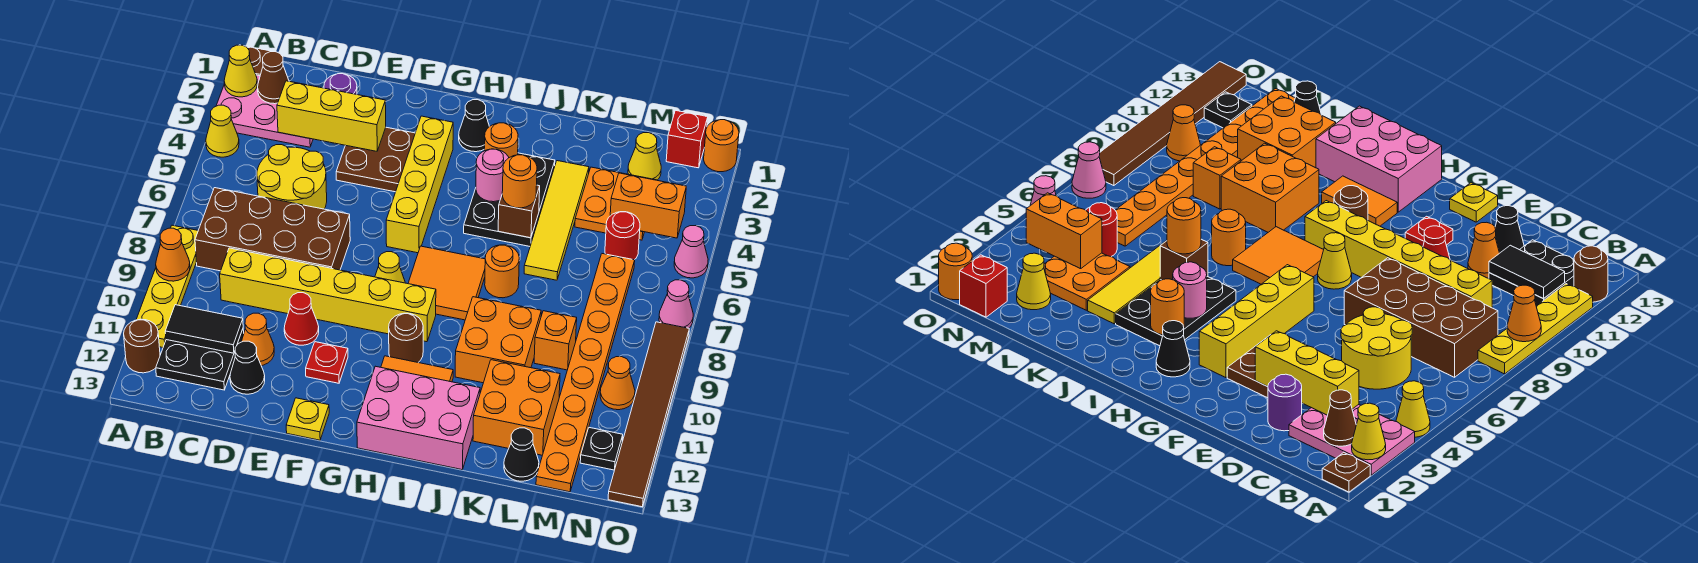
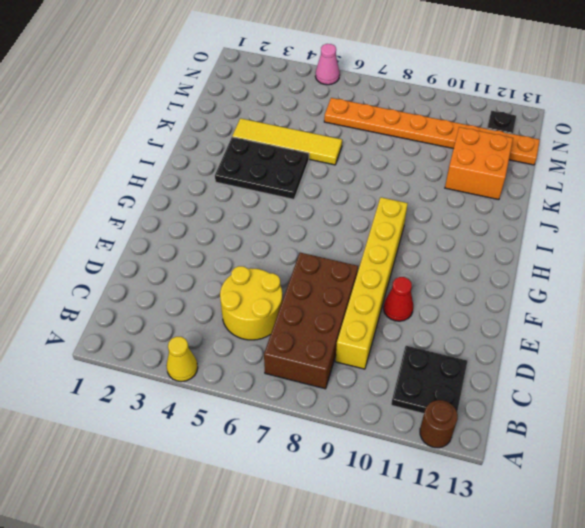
none -> brown 1x1 plate [245,46,270,76]
none -> pink 2x3 plate [216,75,313,147]
none -> yellow 1x4 plate [136,225,198,347]
none -> purple 1x1 round brick [324,74,357,95]

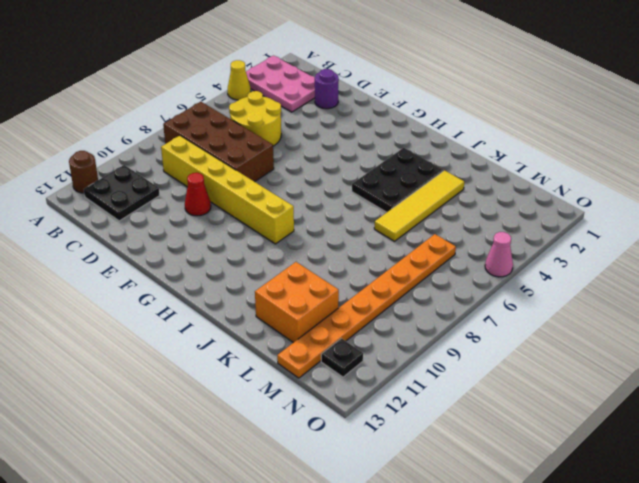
none -> brown 1x1 plate [245,46,270,76]
none -> yellow 1x4 plate [136,225,198,347]
none -> orange 1x1 cone [242,313,274,366]
none -> black 1x1 cone [230,341,265,394]

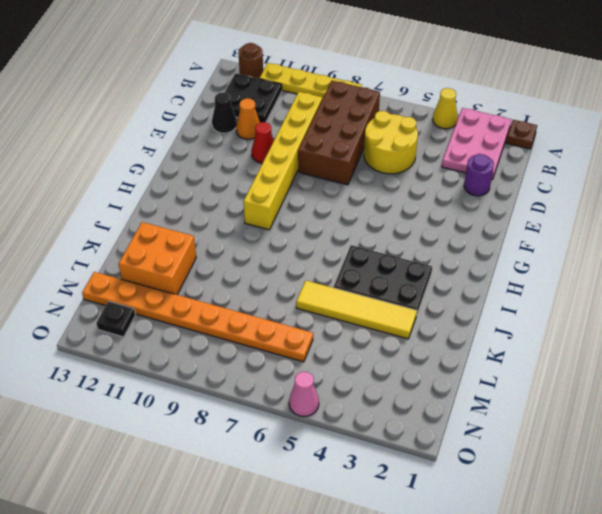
none -> brown 2x2 plate [336,127,415,192]
none -> red 1x1 plate [306,342,348,383]
none -> yellow 1x1 plate [286,398,329,440]
none -> yellow 1x4 brick [386,116,453,253]

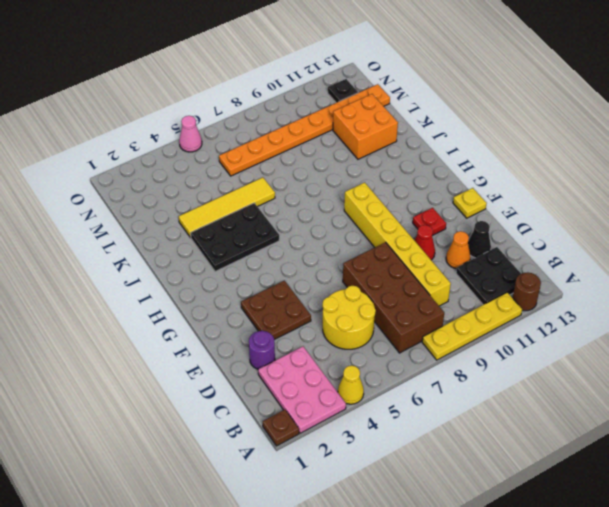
none -> yellow 1x4 brick [386,116,453,253]
none -> yellow 1x1 cone [375,252,405,283]
none -> black 1x1 cone [459,100,489,152]
none -> orange 2x2 tile [408,246,485,320]

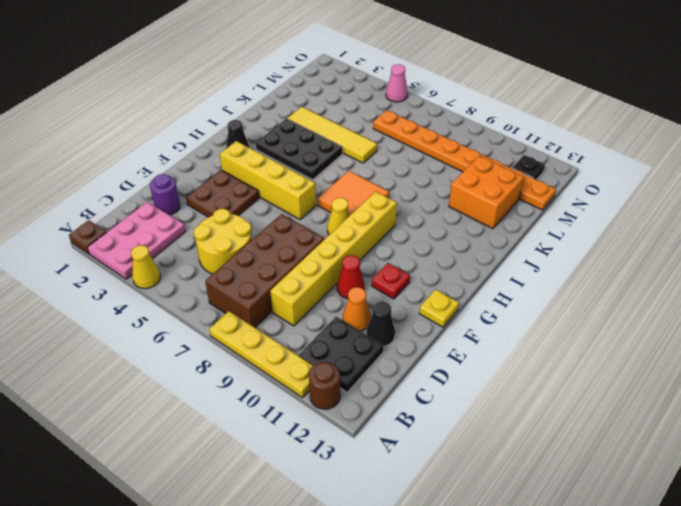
none -> brown 1x1 round brick [389,313,423,362]
none -> orange 1x2 tile [381,356,453,382]
none -> pink 2x3 brick [357,366,480,470]
none -> orange 1x1 round brick [485,245,519,298]

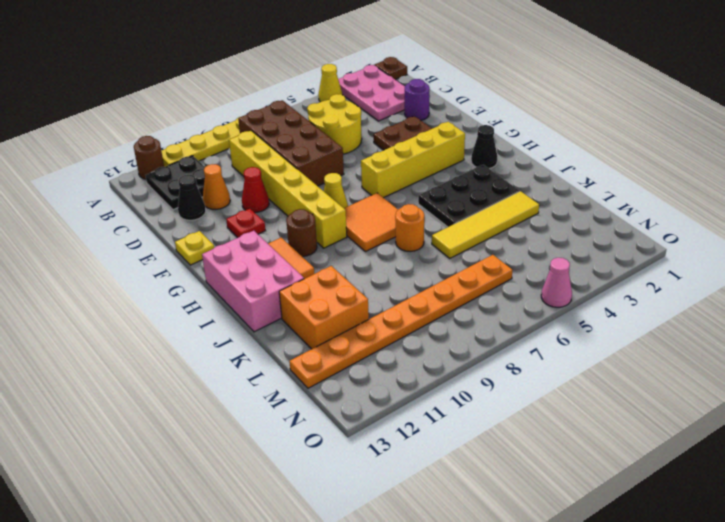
none -> orange 2x2 brick [455,297,541,383]
none -> orange 2x2 plate [575,167,655,240]
none -> orange 1x1 brick [534,311,577,370]
none -> black 1x1 cone [504,428,539,481]

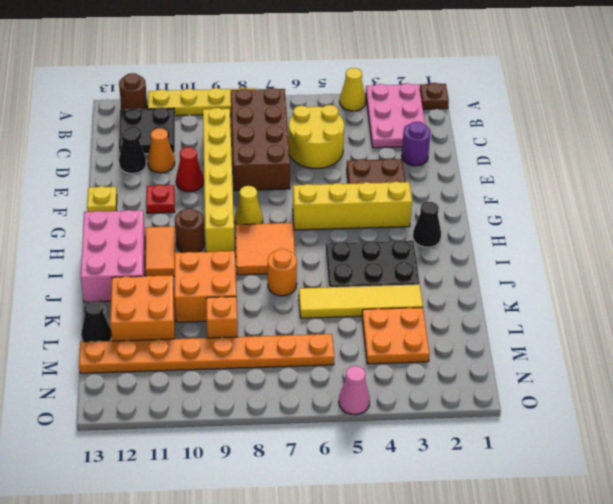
none -> yellow 1x1 cone [628,133,661,180]
none -> red 1x1 round brick [605,212,640,260]
none -> red 1x1 brick [666,110,708,168]
none -> orange 1x1 cone [600,357,635,410]

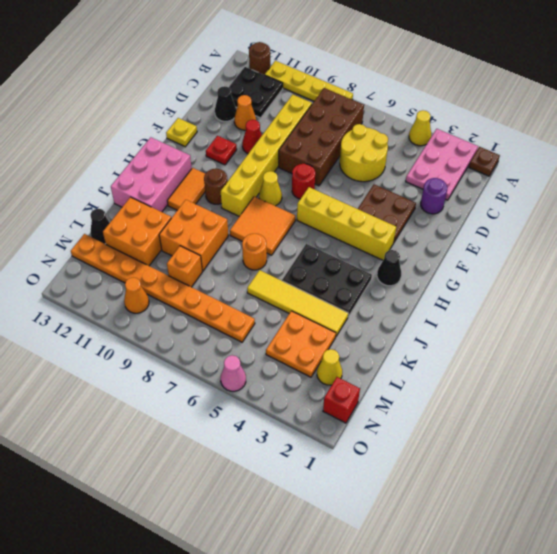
red 1x1 round brick [292,164,315,199] -> red 1x1 round brick moved to [605,212,640,260]
none -> black 1x1 plate [580,428,623,470]
none -> orange 1x1 round brick [704,120,739,172]
none -> pink 1x1 cone [659,280,693,328]
none -> brown 1x6 tile [608,322,689,507]

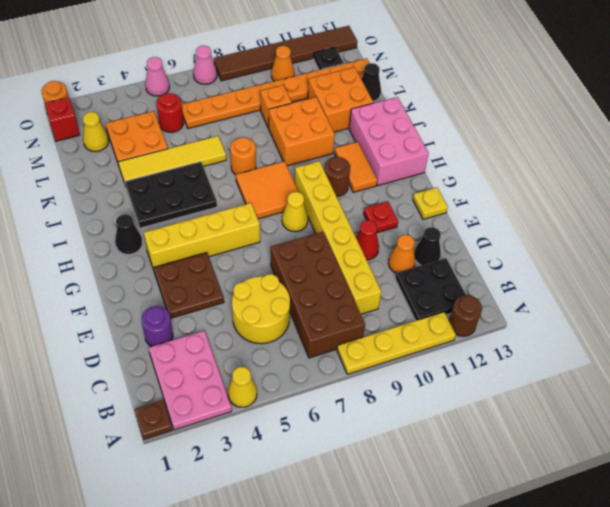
none -> yellow 1x1 cone [224,45,257,97]
none -> orange 1x1 cone [156,228,190,281]
none -> brown 1x1 cone [258,52,289,104]
none -> black 1x2 tile [165,305,243,353]

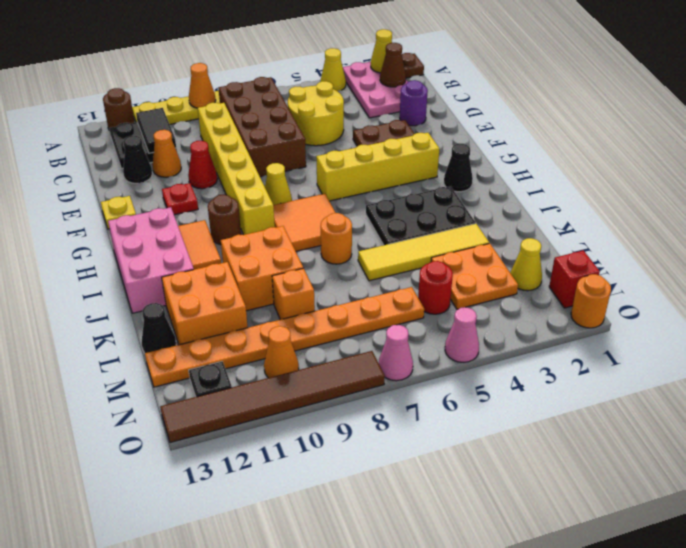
none -> yellow 1x3 brick [277,81,386,151]
none -> orange 1x1 round brick [484,123,518,158]
none -> pink 1x1 round brick [476,149,509,202]
none -> brown 1x1 brick [498,185,540,238]

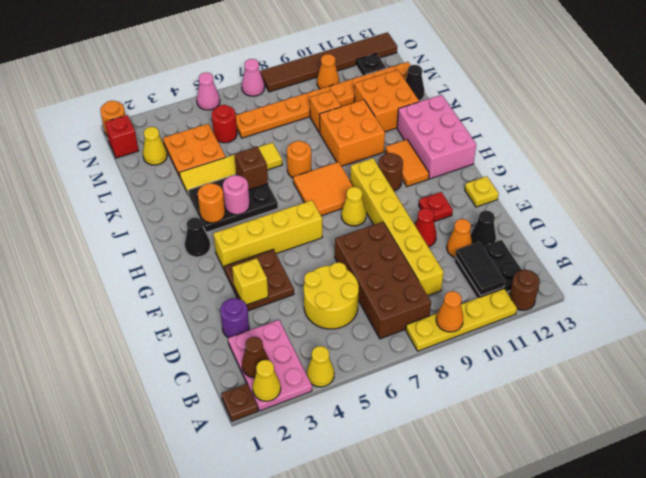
yellow 1x1 brick [232,258,268,305] -> yellow 1x3 brick [277,81,386,151]
none -> orange 1x2 brick [610,173,686,238]
none -> orange 1x1 round brick [502,155,537,208]

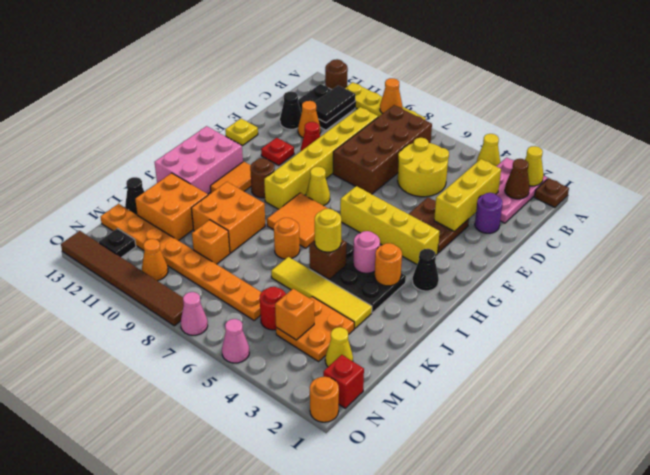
yellow 1x1 round brick [315,209,341,252] -> orange 1x1 round brick [502,155,537,208]
orange 1x1 brick [275,289,314,340] -> orange 1x2 brick [610,173,686,238]

